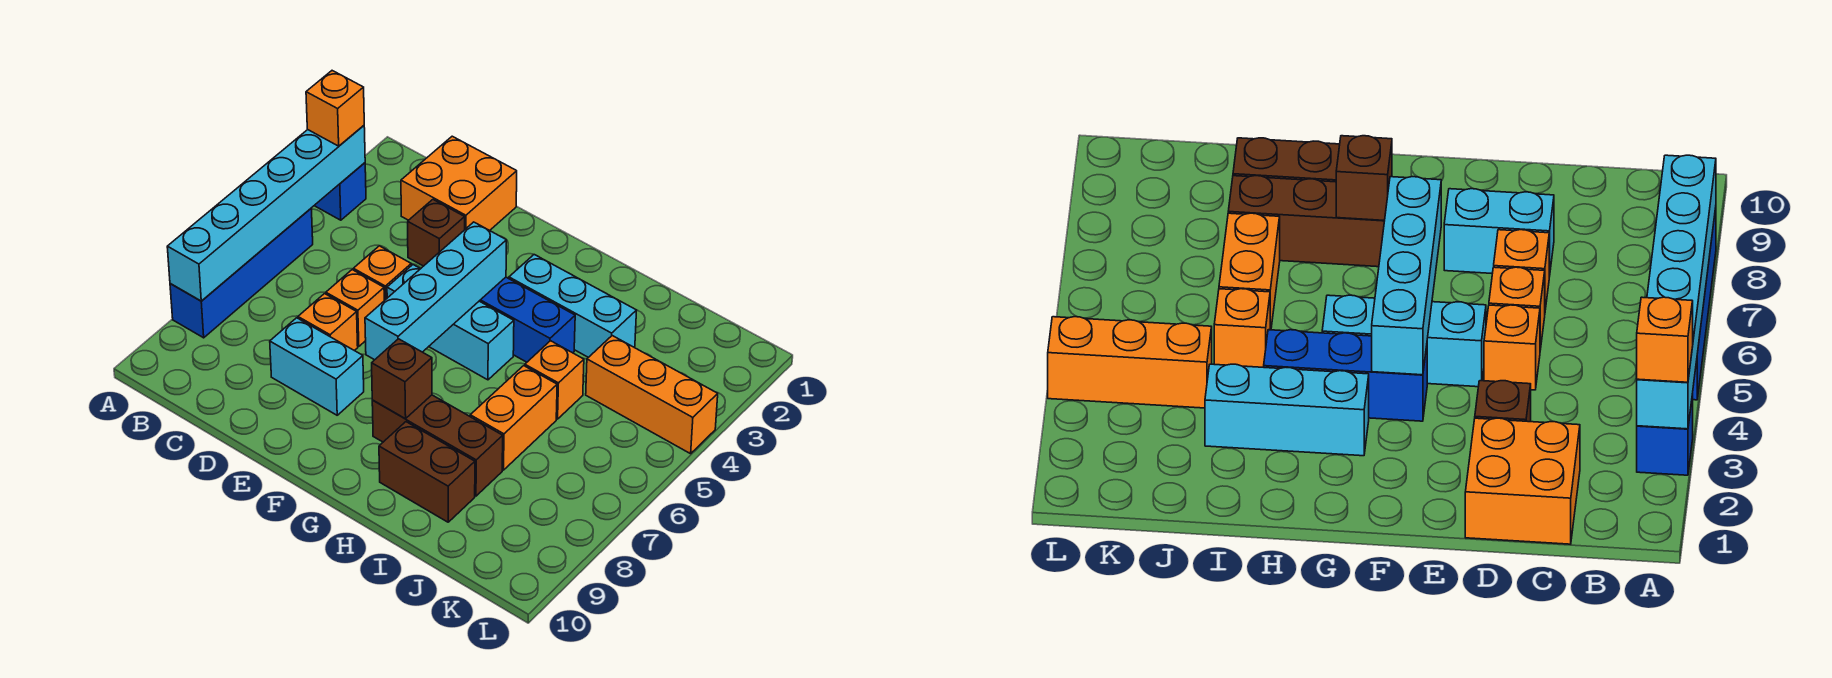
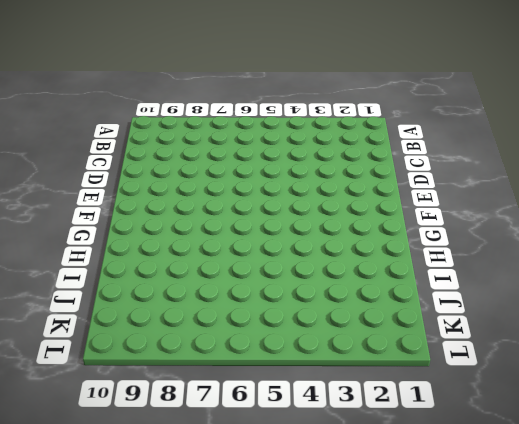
none -> blue 1x1 brick [314,163,366,220]
none -> blue 1x4 brick [170,209,313,338]
none -> orange 2x2 brick [401,136,517,231]

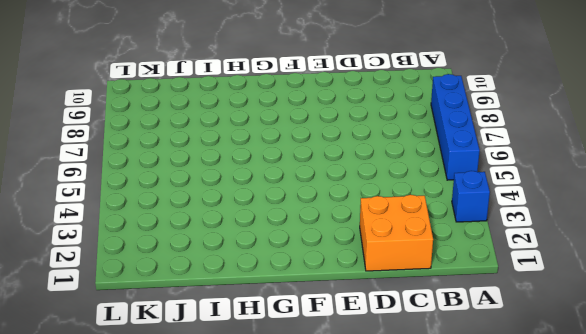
none -> brown 1x1 brick [408,200,465,266]
none -> orange 1x1 brick [353,246,411,301]
none -> orange 1x1 brick [326,270,384,347]

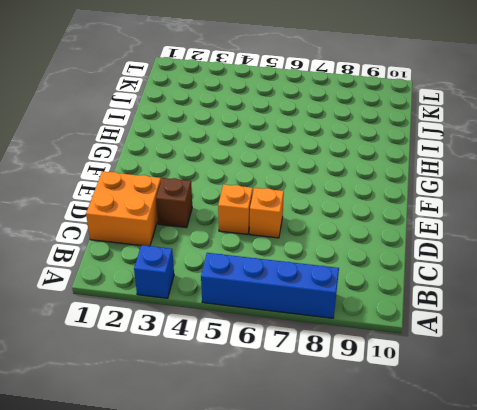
none -> orange 1x1 brick [298,294,358,351]
none -> cyan 1x2 brick [270,318,364,415]
none -> cyan 1x3 brick [387,265,514,380]

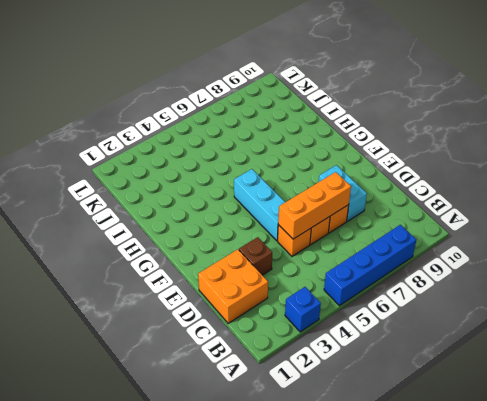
orange 1x3 brick [278,172,351,239] -> orange 1x3 brick turned to [586,336,718,454]
none -> blue 1x3 brick [480,277,575,362]
none -> cyan 1x3 brick [509,255,637,357]
none -> brown 1x3 brick [372,395,503,496]

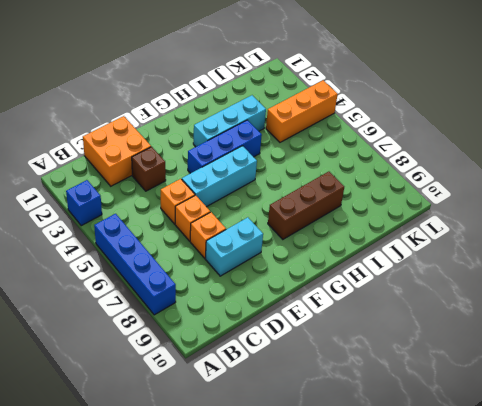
none -> brown 1x2 brick [379,422,475,522]
none -> orange 1x1 brick [525,341,584,419]
none -> orange 1x2 brick [470,366,557,470]

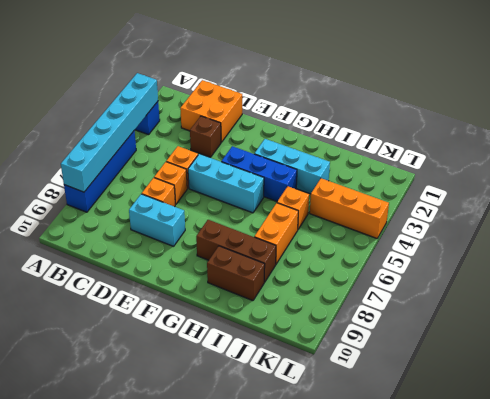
none -> cyan 1x4 brick [365,222,507,360]
none -> brown 1x1 brick [372,339,432,419]
none -> orange 1x1 brick [306,71,364,146]

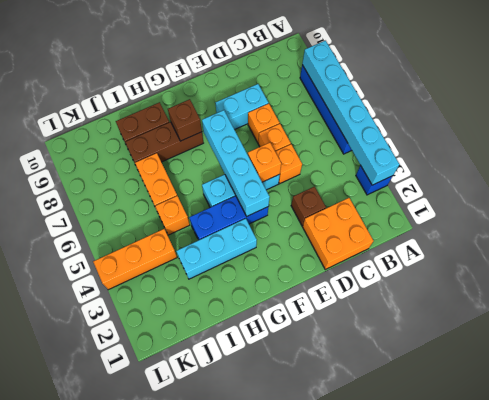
orange 1x1 brick [248,142,281,182] -> orange 1x1 brick moved to [306,71,364,146]

